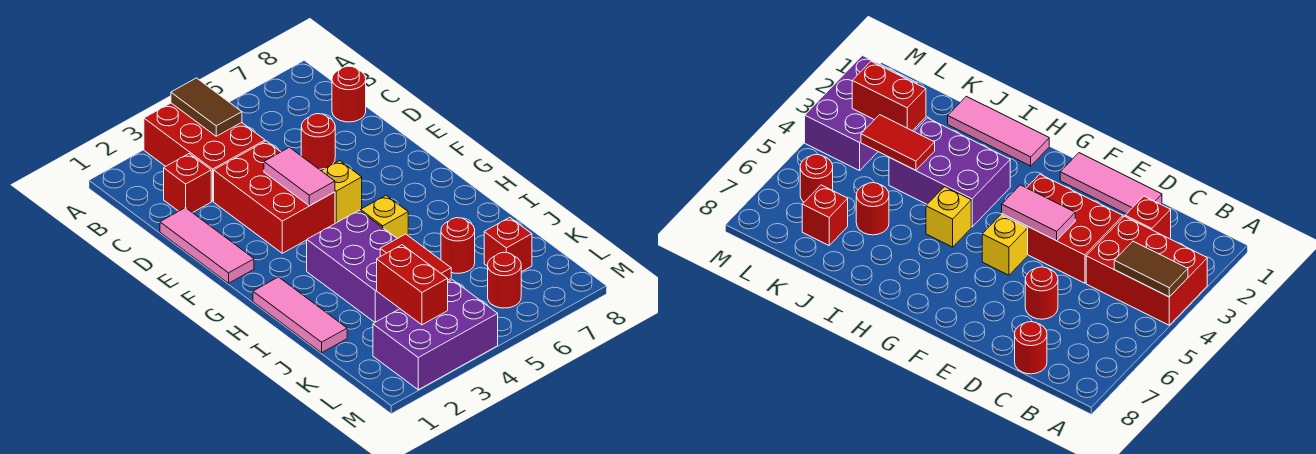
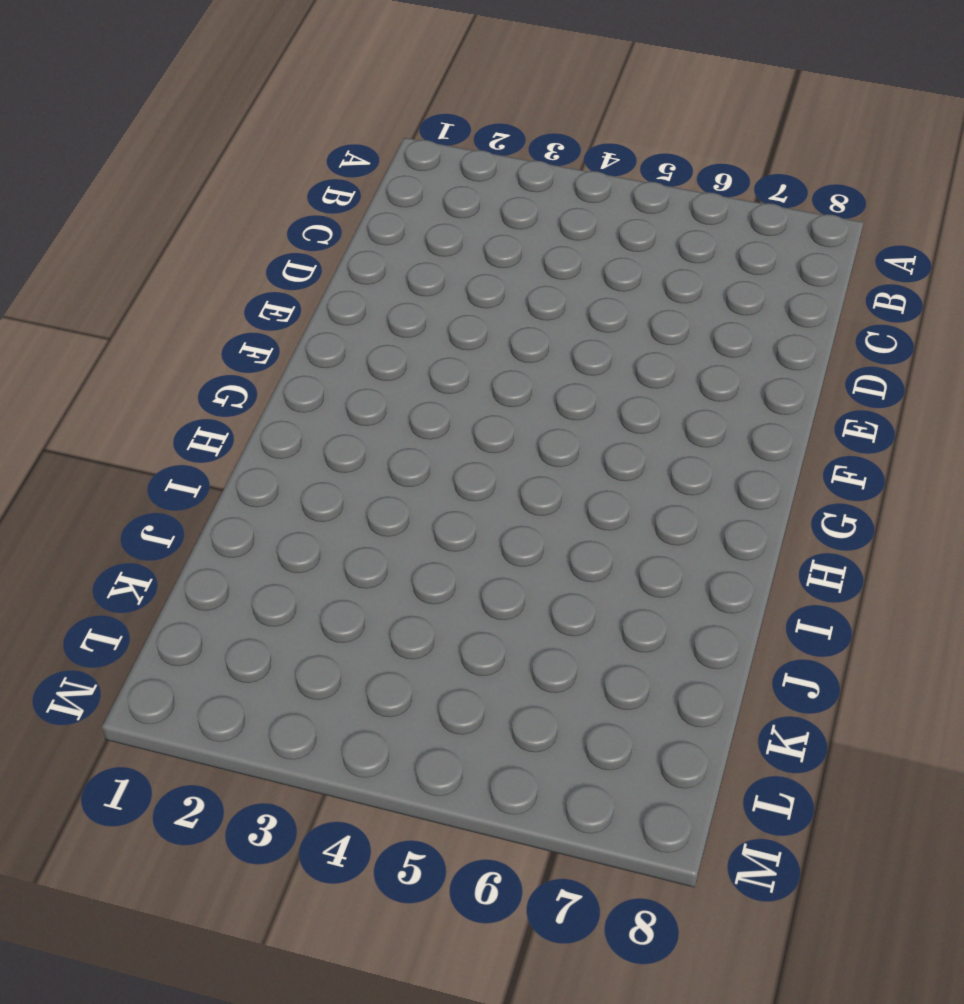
none -> red 2x3 brick [144,103,265,201]
none -> red 1x1 brick [164,154,211,213]
none -> red 1x1 round brick [332,66,366,122]

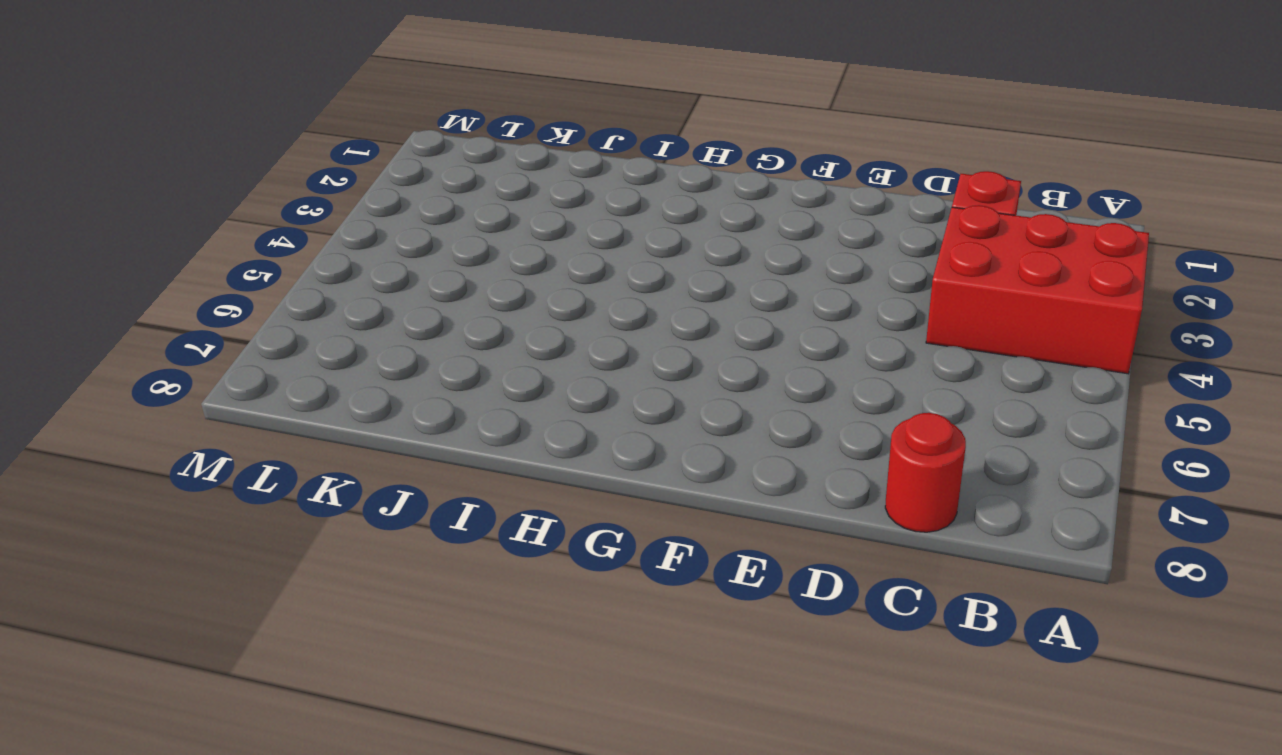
none -> pink 1x3 tile [160,208,254,283]
none -> red 2x3 brick [214,141,335,253]
none -> red 1x1 round brick [301,114,335,169]

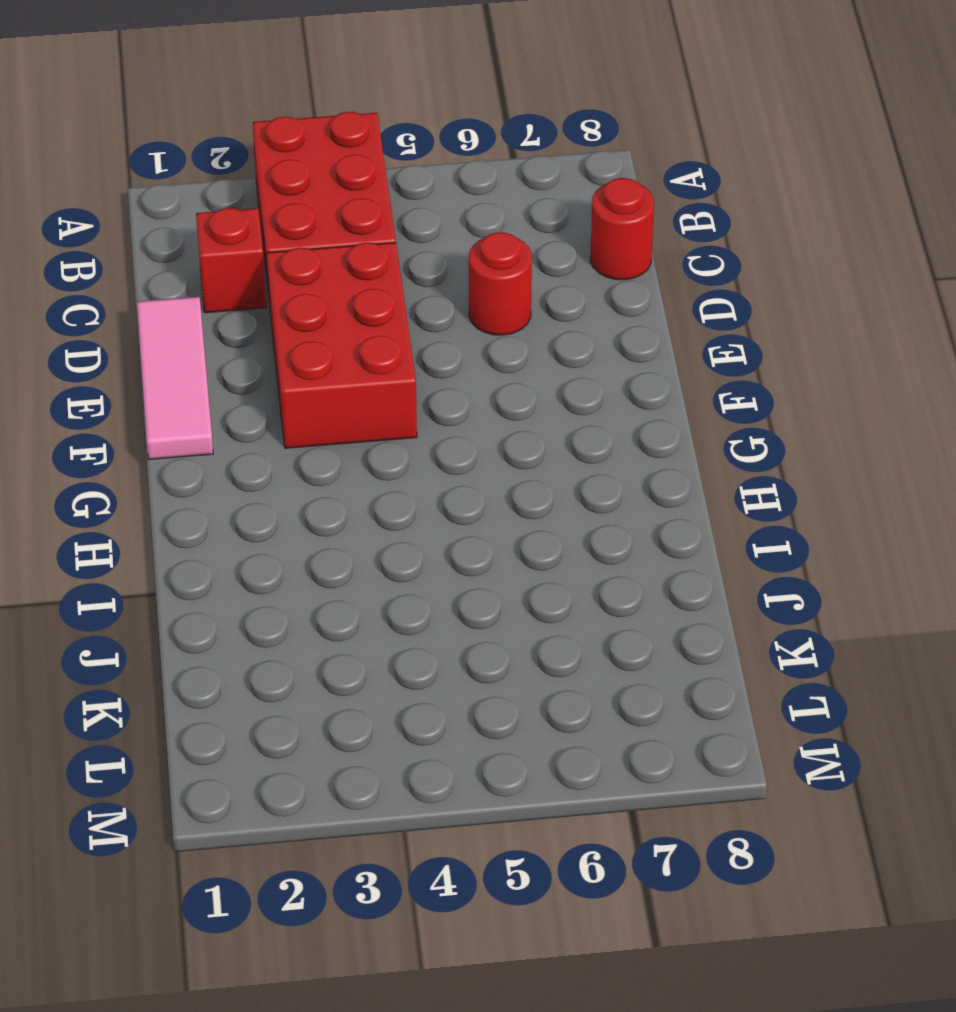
none -> yellow 1x1 brick [322,161,362,223]
none -> pink 1x3 tile [253,277,347,353]
none -> purple 2x3 brick [307,210,400,322]

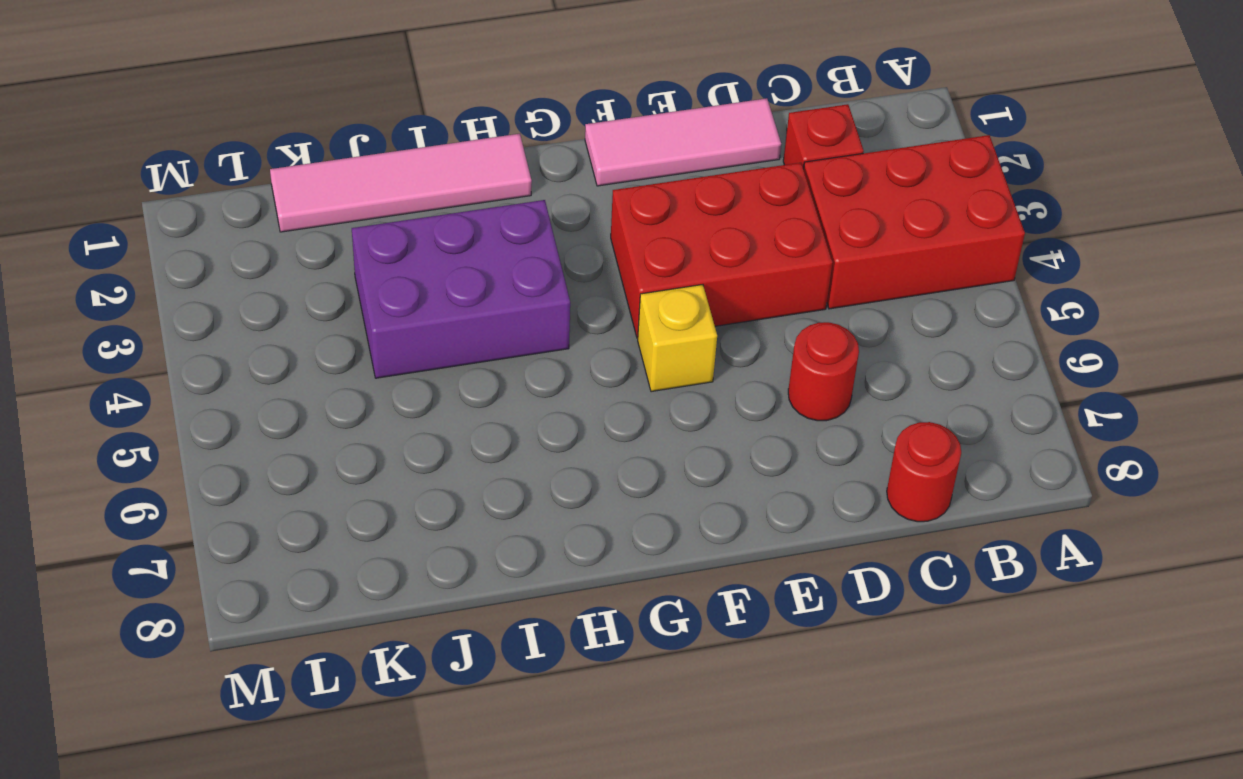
pink 1x4 tile [270,134,532,232] -> pink 1x3 tile [253,277,347,353]
none -> yellow 1x1 brick [361,195,408,239]
none -> red 1x1 round brick [441,218,475,273]
none -> red 1x1 brick [484,217,532,272]

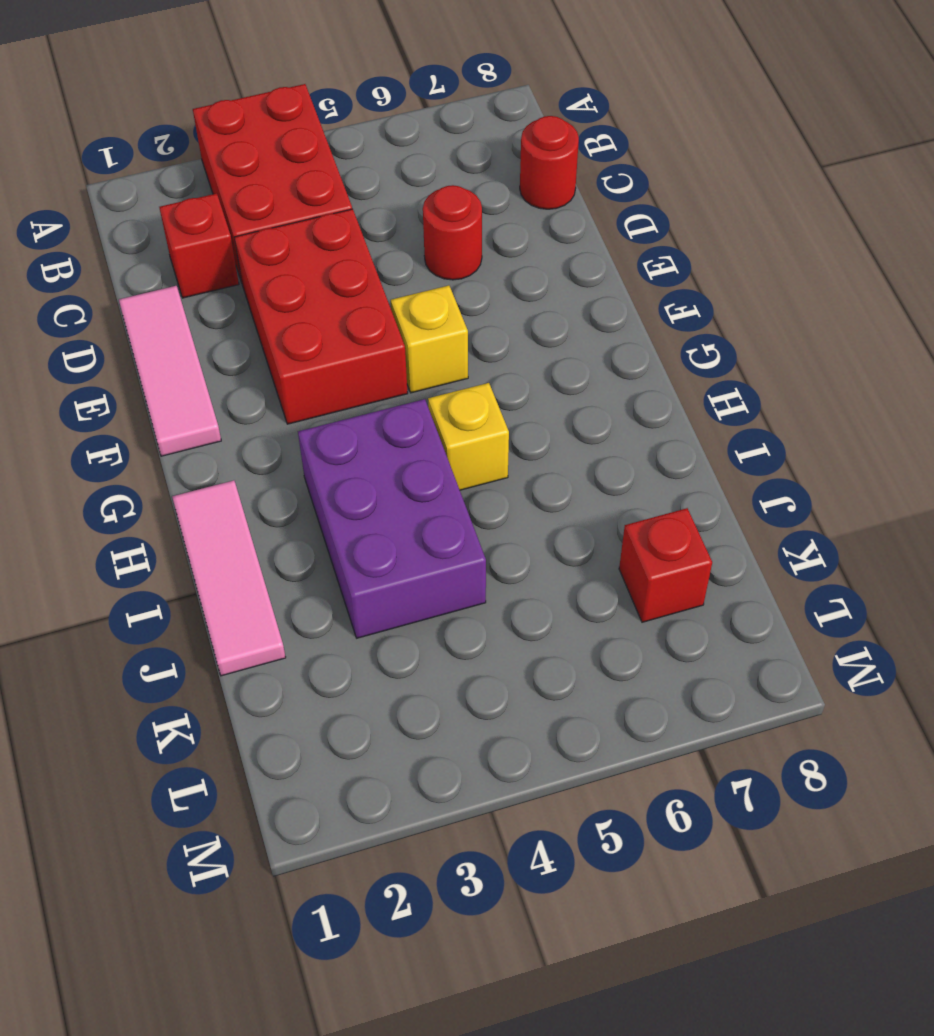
none -> red 1x1 round brick [441,218,475,273]
none -> purple 2x3 brick [373,280,498,390]
none -> red 1x1 round brick [488,252,521,308]

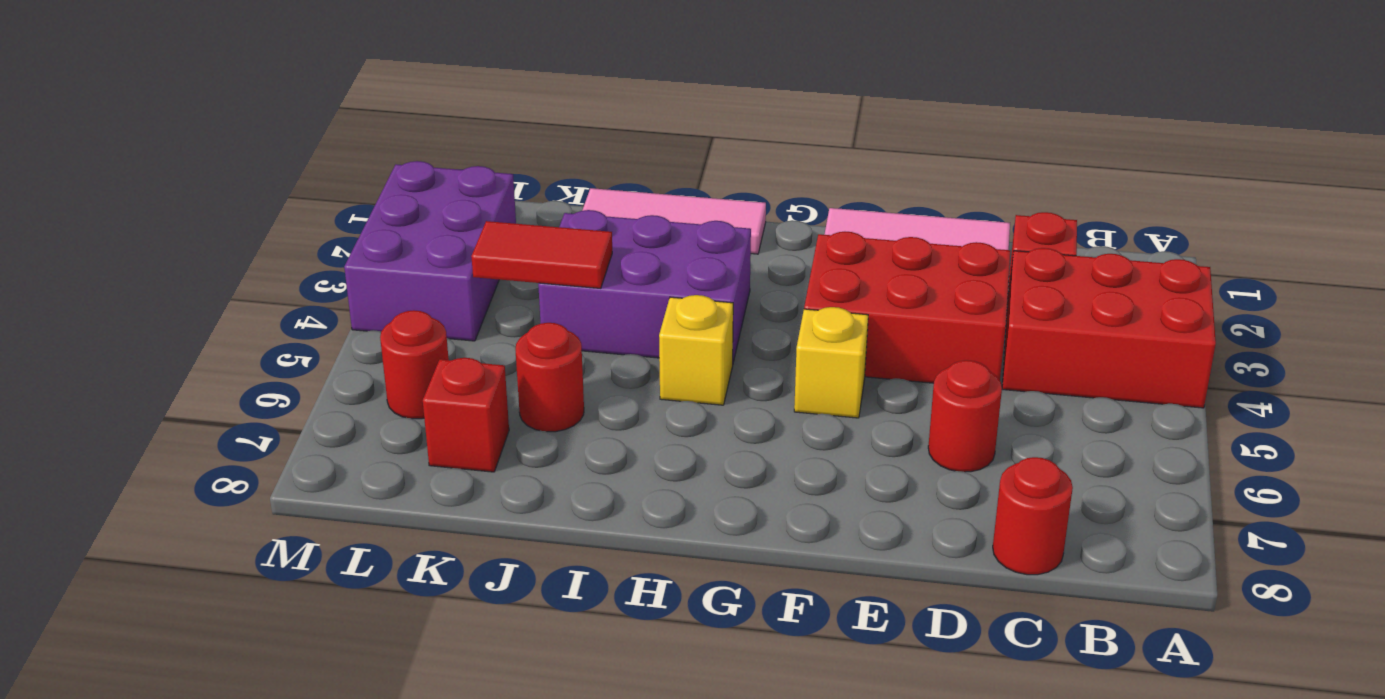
none -> brown 1x2 tile [171,78,242,136]
none -> pink 1x2 tile [264,147,335,206]
none -> red 1x2 brick [377,245,448,325]

